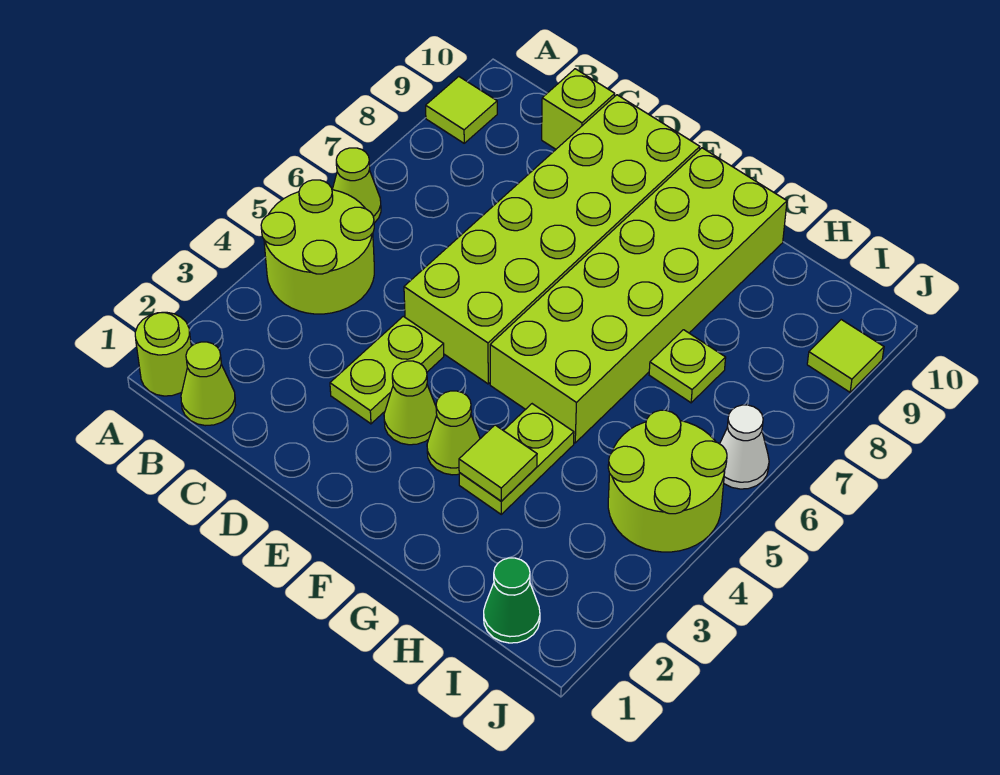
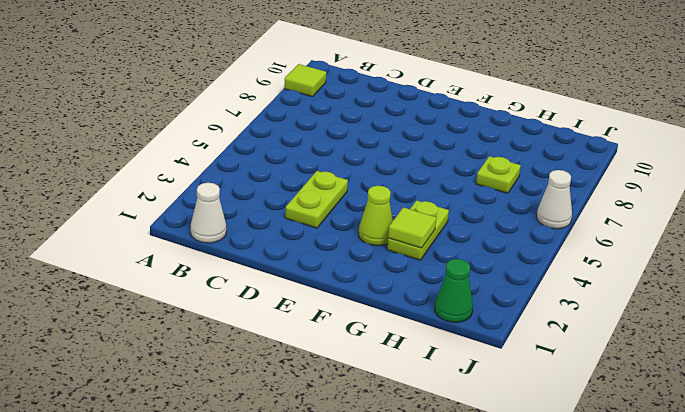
white 1x1 cone [191,183,226,243] -> lime 1x1 cone [181,342,236,426]
none -> lime 1x1 round brick [135,312,191,396]
none -> lime 2x2 round brick [261,180,374,314]
none -> lime 1x1 cone [332,148,381,223]

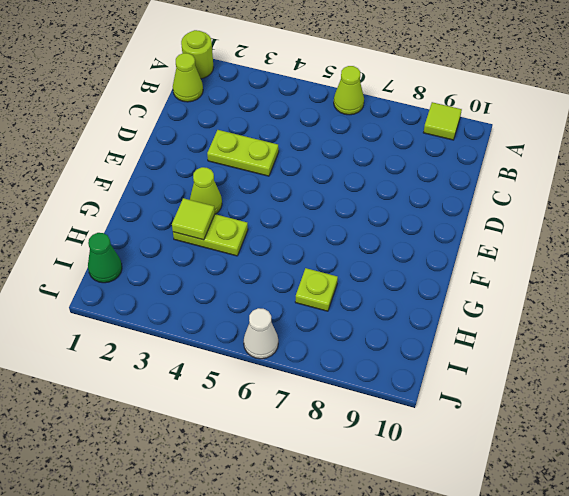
none -> lime 2x2 round brick [261,180,374,314]
none -> lime 1x1 brick [542,69,615,149]
none -> lime 2x6 brick [404,95,700,384]

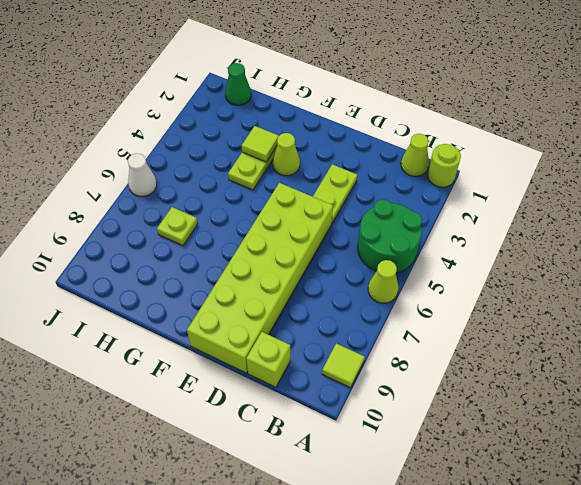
green 2x2 round brick [358,200,422,273] -> lime 2x2 round brick [261,180,374,314]
none -> lime 1x1 cone [384,361,437,445]
none -> lime 2x6 brick [490,148,787,443]
none -> lime 2x2 round brick [608,410,727,552]

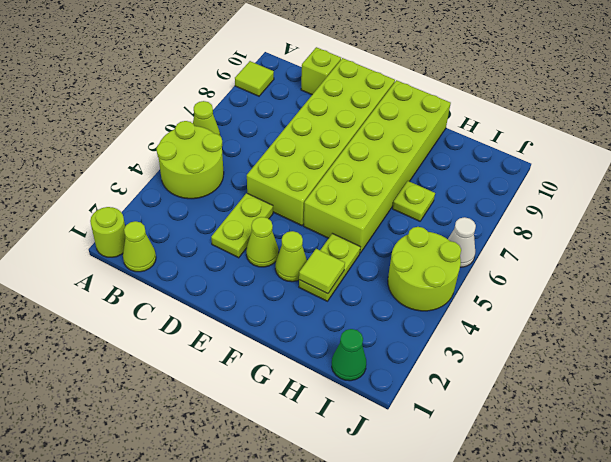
none -> lime 1x1 tile [807,320,884,392]

